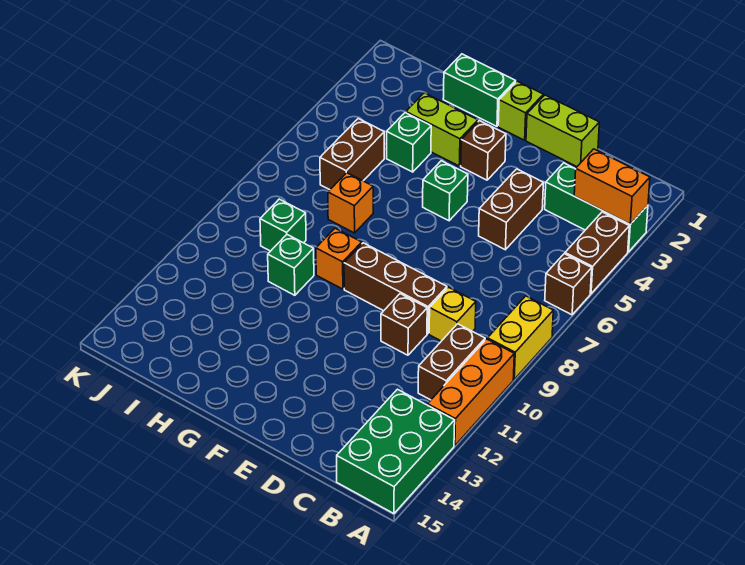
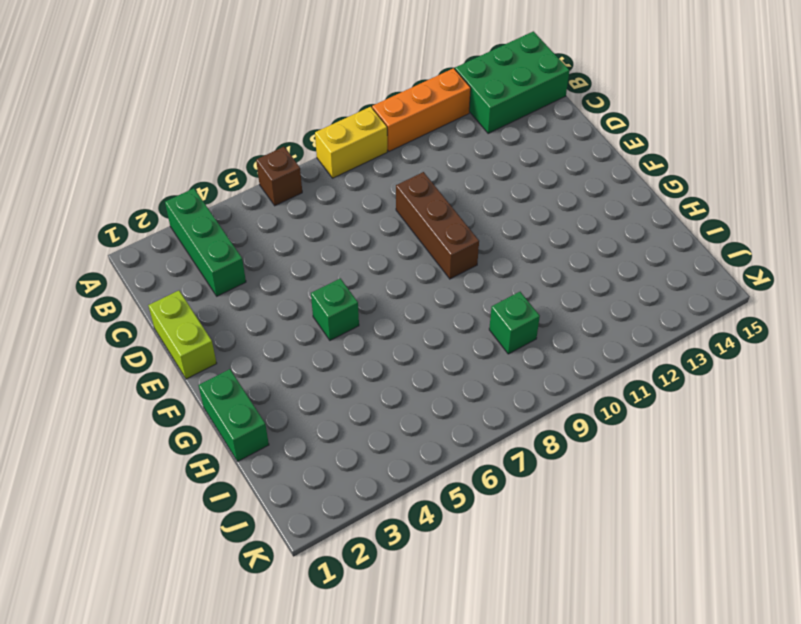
none -> brown 1x2 brick [565,212,629,294]
none -> brown 1x2 brick [418,324,485,400]
none -> yellow 1x1 brick [429,287,476,341]

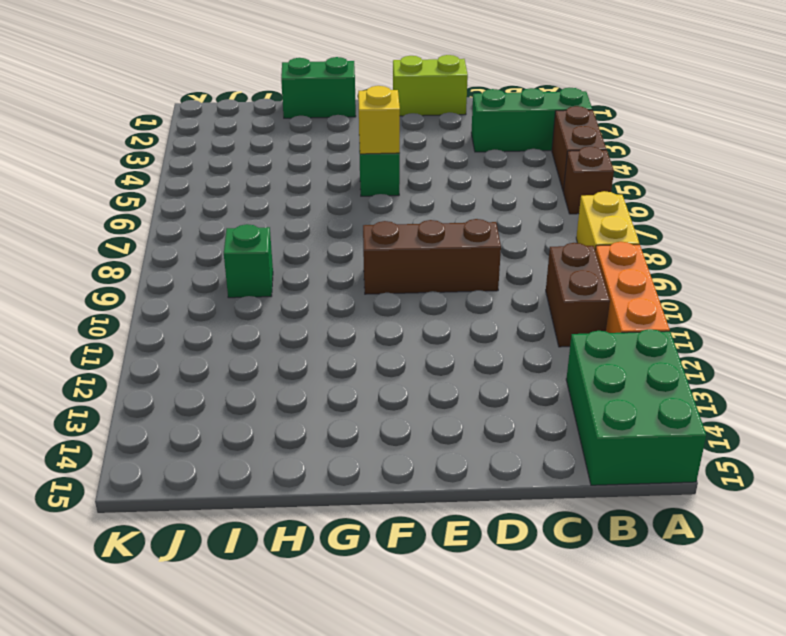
yellow 1x1 brick [358,86,400,154] -> yellow 1x1 brick moved to [429,287,476,341]
none -> brown 1x2 brick [479,169,543,250]
none -> brown 1x1 brick [381,294,427,355]
none -> lime 1x1 brick [498,81,543,140]

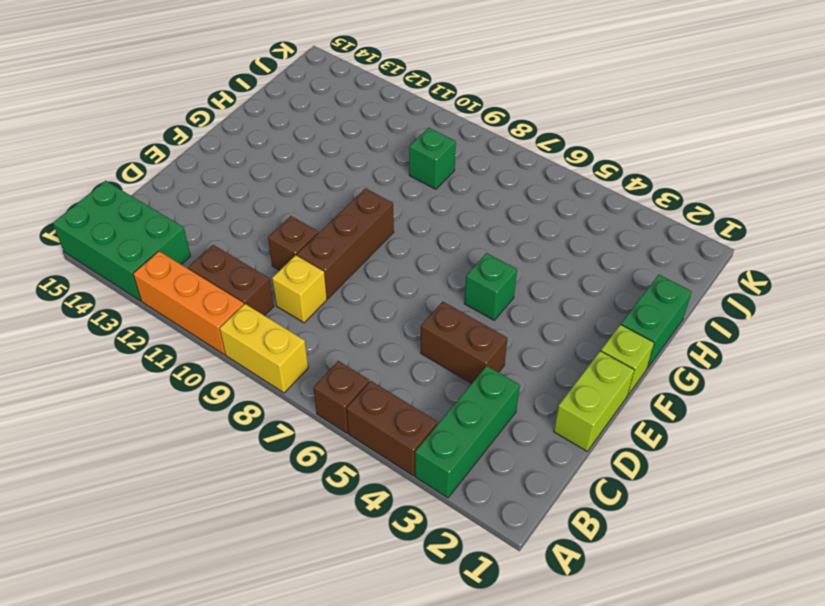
none -> brown 1x1 brick [461,121,506,180]
none -> lime 1x2 brick [406,93,478,166]
none -> orange 1x1 brick [316,228,362,289]

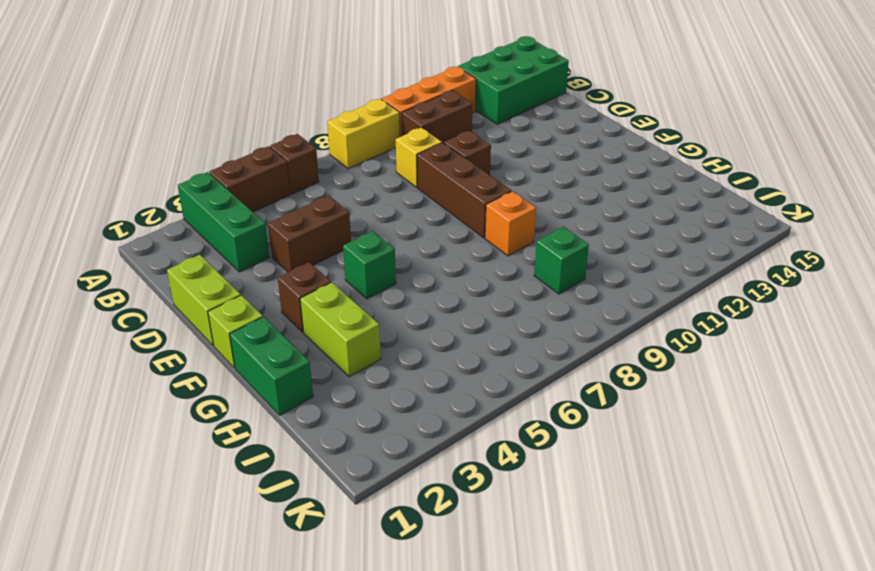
none -> green 1x1 brick [387,113,431,172]
none -> orange 1x1 brick [328,173,373,233]
none -> green 1x1 brick [268,235,314,295]

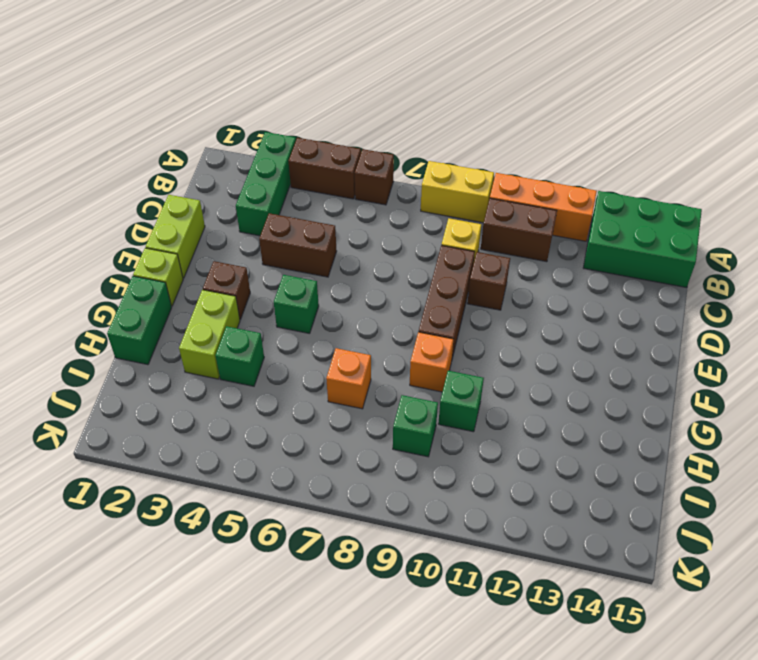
none -> brown 1x2 brick [320,119,384,190]
none -> orange 1x2 brick [574,149,650,224]

